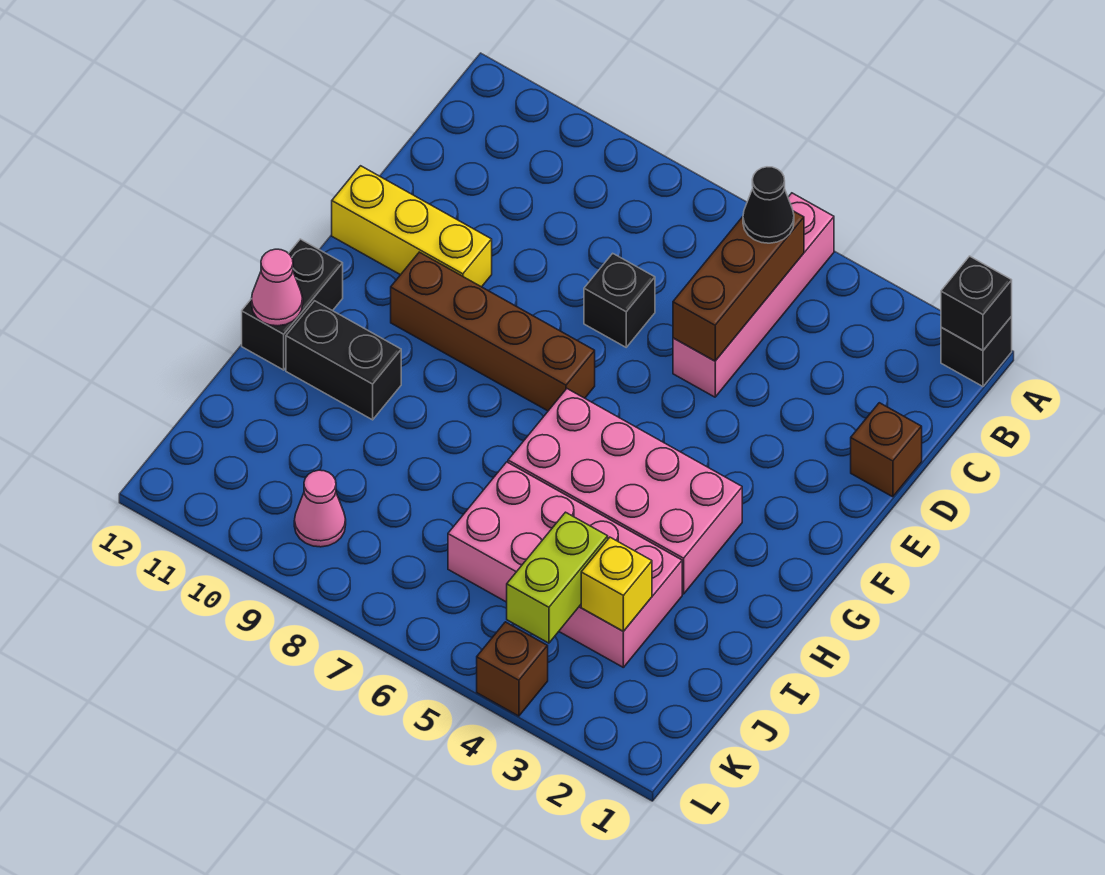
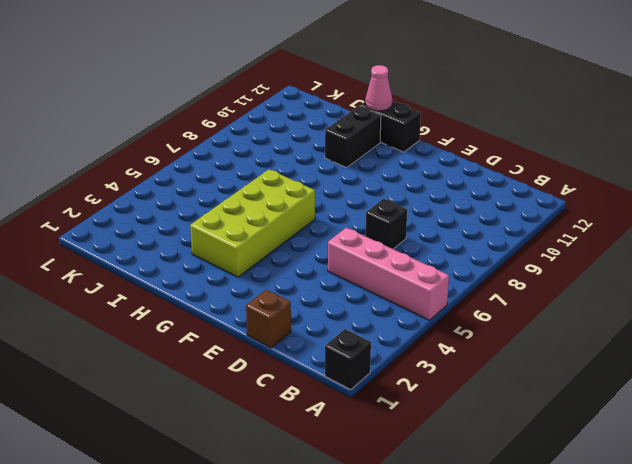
lime 2x4 brick [190,169,315,277] -> pink 2x4 brick [508,389,742,594]
none -> yellow 1x3 brick [332,166,492,287]
none -> brown 1x4 brick [391,252,595,411]
none -> pink 2x4 brick [448,462,682,667]

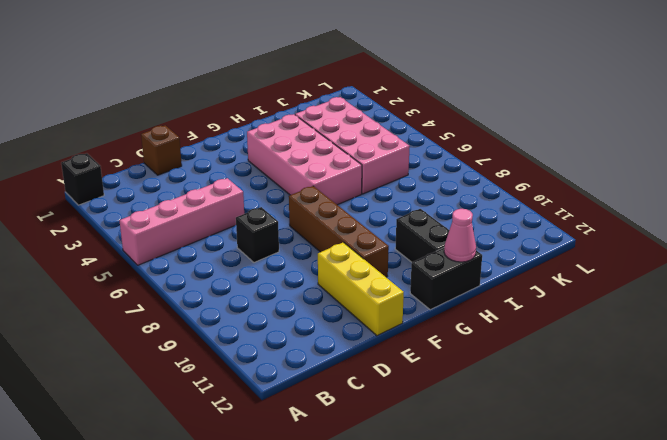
none -> pink 1x1 cone [294,470,346,547]
none -> brown 1x1 brick [477,622,548,716]
none -> black 1x1 brick [941,256,1012,350]

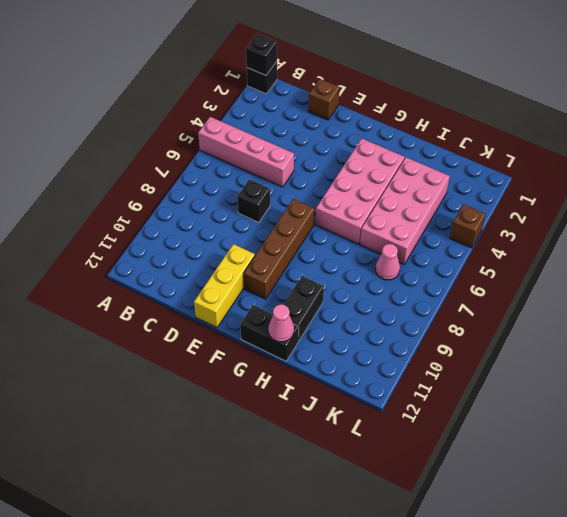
pink 1x1 cone [375,244,400,280] -> pink 1x1 cone moved to [294,470,346,547]
none -> brown 1x3 brick [673,211,804,361]
none -> yellow 1x1 brick [581,537,652,631]
none -> lime 1x2 brick [507,512,608,643]

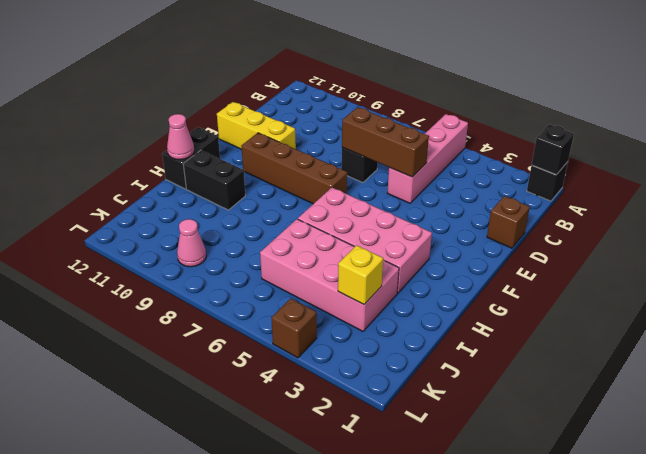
brown 1x3 brick [342,107,429,177] -> brown 1x3 brick turned to [673,211,804,361]
none -> lime 1x2 brick [507,512,608,643]
none -> black 1x1 cone [743,167,794,243]

